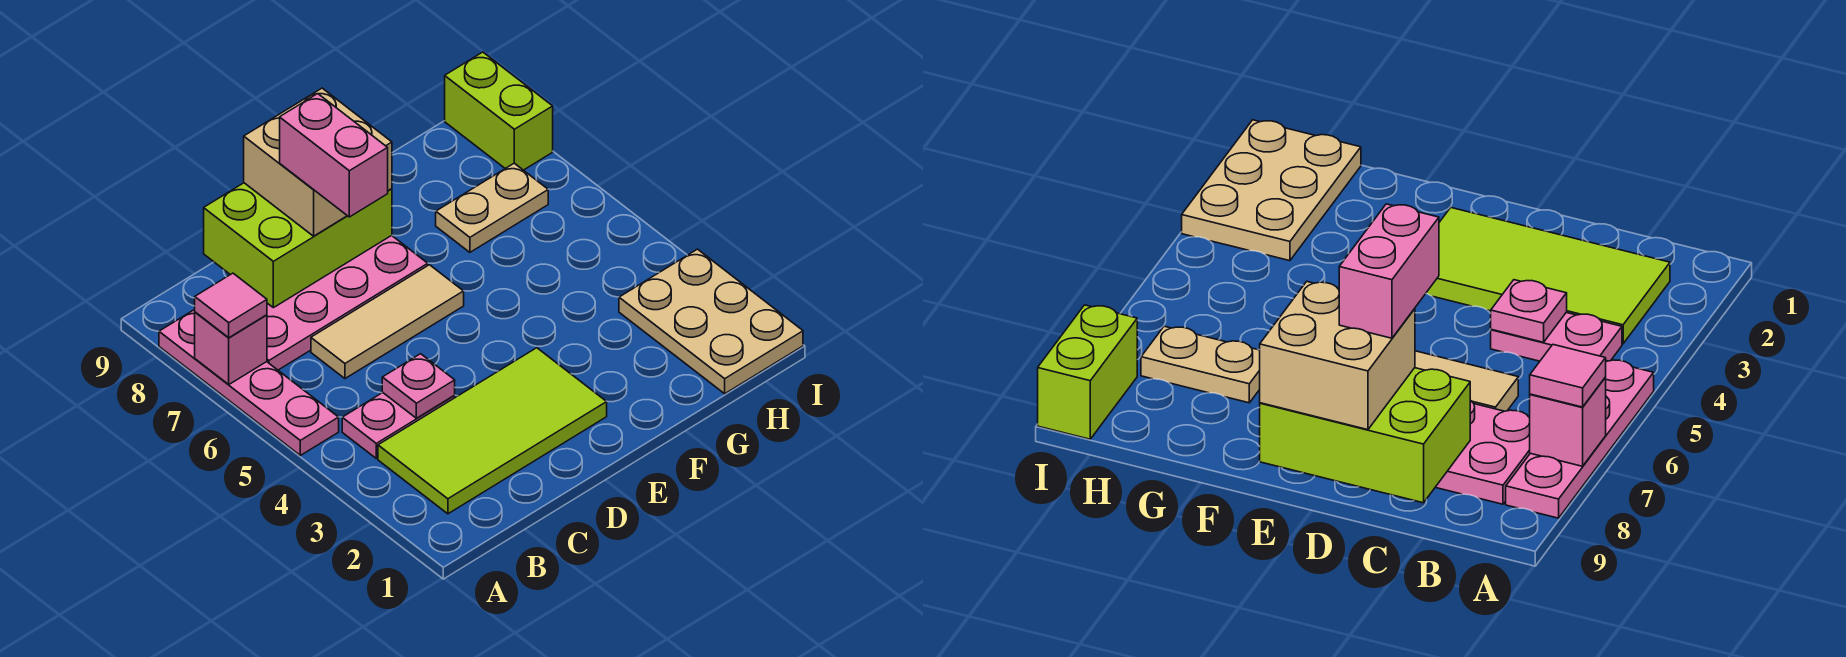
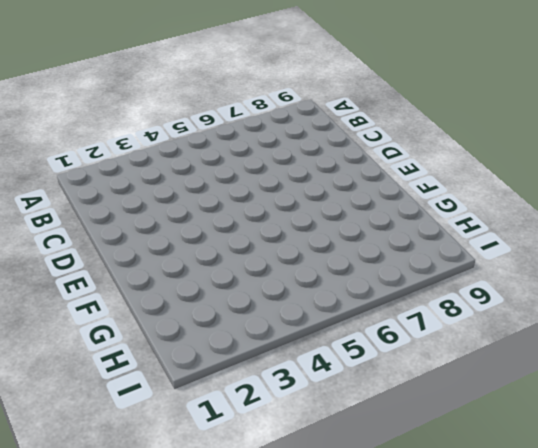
none -> pink 1x4 plate [159,310,339,455]
none -> lime 2x4 tile [378,348,607,514]
none -> pink 1x2 plate [342,392,455,458]

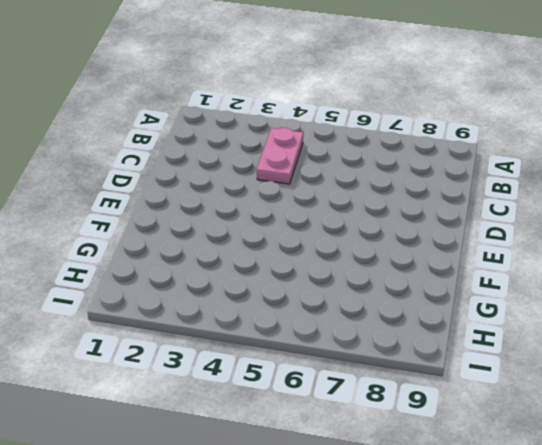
none -> pink 1x4 plate [159,310,339,455]
none -> lime 2x4 tile [378,348,607,514]
none -> pink 2x4 plate [267,236,428,370]

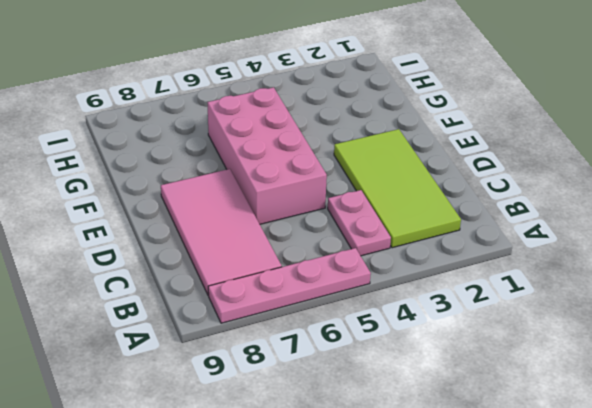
pink 2x4 tile [161,169,282,296] -> pink 2x4 plate [267,236,428,370]
pink 2x4 brick [207,87,327,224] -> tan 1x3 tile [311,265,464,378]
none -> tan 1x2 plate [436,163,548,252]
none -> tan 2x3 plate [619,249,803,394]
none -> lime 1x2 brick [445,52,553,170]

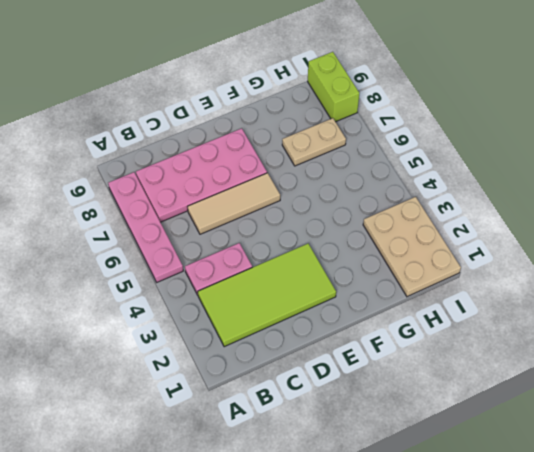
none -> pink 1x1 brick [195,312,267,385]
none -> pink 1x1 plate [382,354,455,418]
none -> lime 2x3 brick [204,183,392,308]

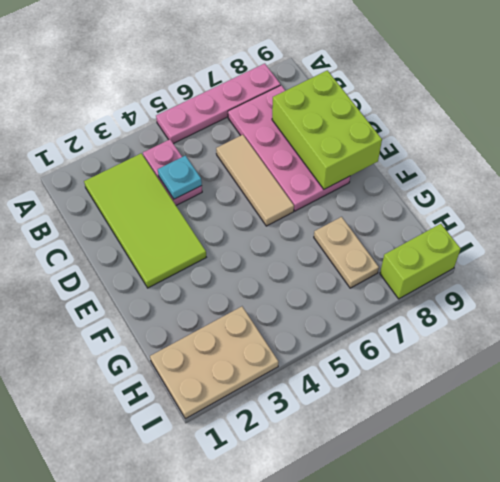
cyan 1x1 plate [158,156,202,199] -> pink 1x1 plate [382,354,455,418]
none -> pink 1x1 brick [195,312,267,385]
none -> pink 1x1 tile [195,273,267,338]
none -> tan 2x2 brick [244,88,392,236]

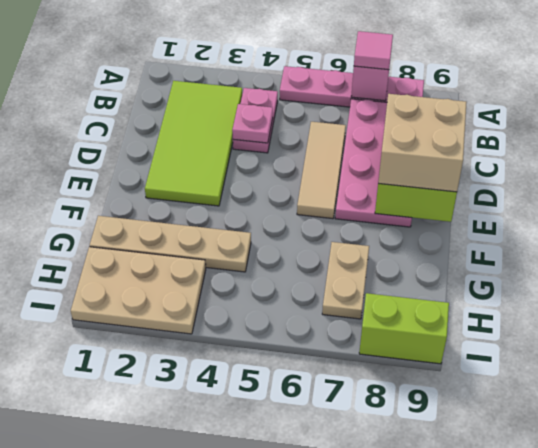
tan 1x4 plate [90,216,251,272] -> none
none -> pink 1x2 brick [280,94,388,217]

